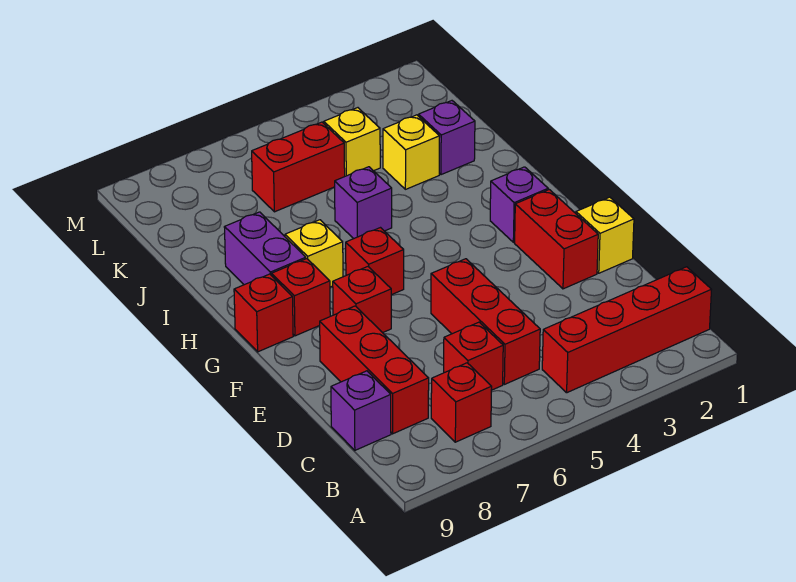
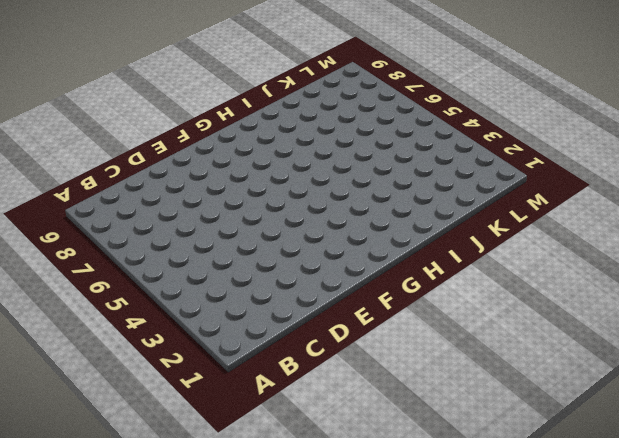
none -> red 1x4 brick [542,267,712,393]
none -> red 1x1 brick [431,363,492,442]
none -> red 1x3 brick [431,259,540,384]

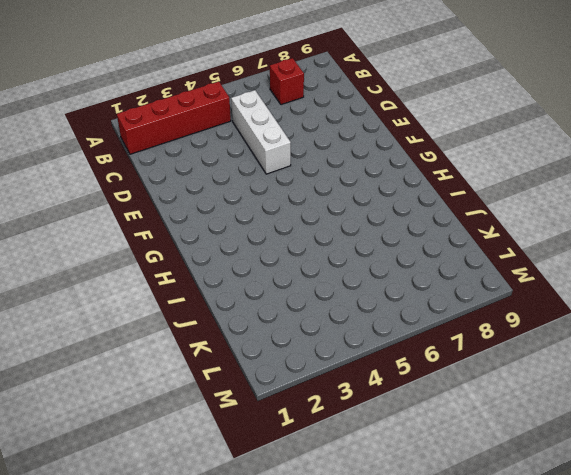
white 1x3 brick [231,90,291,174] -> red 1x3 brick [431,259,540,384]
none -> red 1x1 brick [444,322,503,390]
none -> red 1x3 brick [320,306,429,434]
none -> purple 1x1 brick [331,371,391,450]

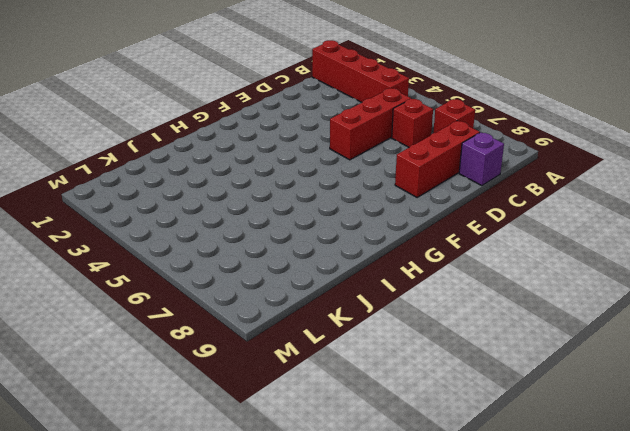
none -> yellow 1x1 brick [576,197,634,273]
none -> red 1x2 brick [515,190,598,289]
none -> red 1x1 brick [333,267,391,333]

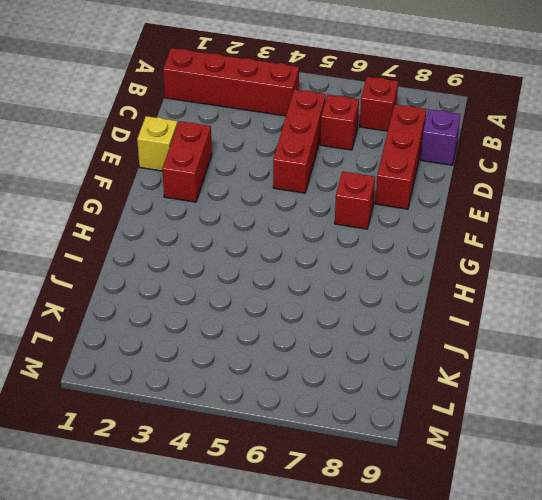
none -> purple 1x1 brick [490,167,548,242]
none -> red 1x1 brick [346,228,404,295]
none -> red 1x1 brick [272,259,330,336]

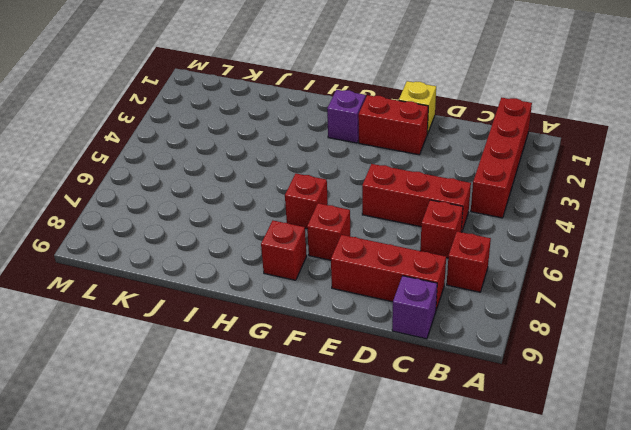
none -> red 1x1 brick [234,274,293,352]
none -> yellow 1x1 brick [285,220,343,287]
none -> purple 1x2 brick [224,212,306,285]

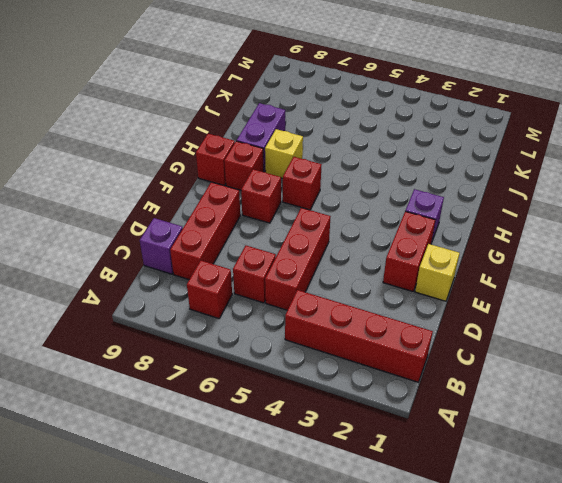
none -> purple 1x1 brick [335,167,392,239]
none -> purple 1x1 brick [419,101,475,175]
none -> yellow 1x1 brick [383,115,440,189]

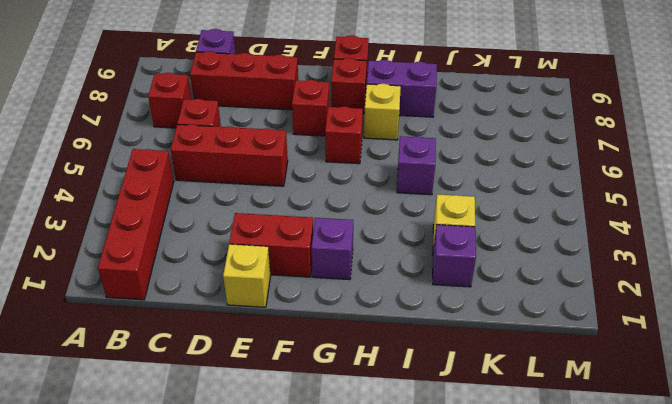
none -> yellow 1x1 brick [324,108,380,176]
none -> red 1x2 brick [252,122,345,212]

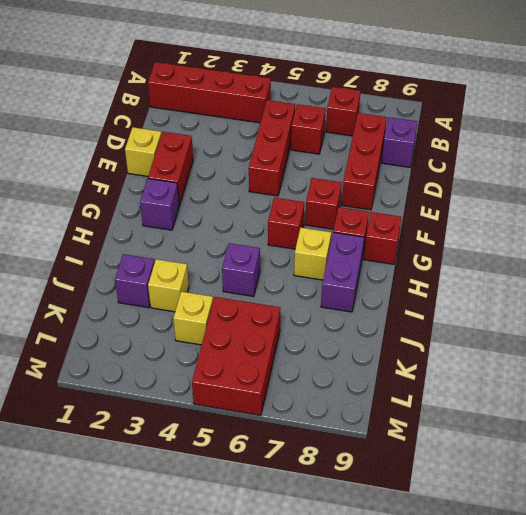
red 2x3 brick [192,297,281,415] -> red 1x2 brick [252,122,345,212]

